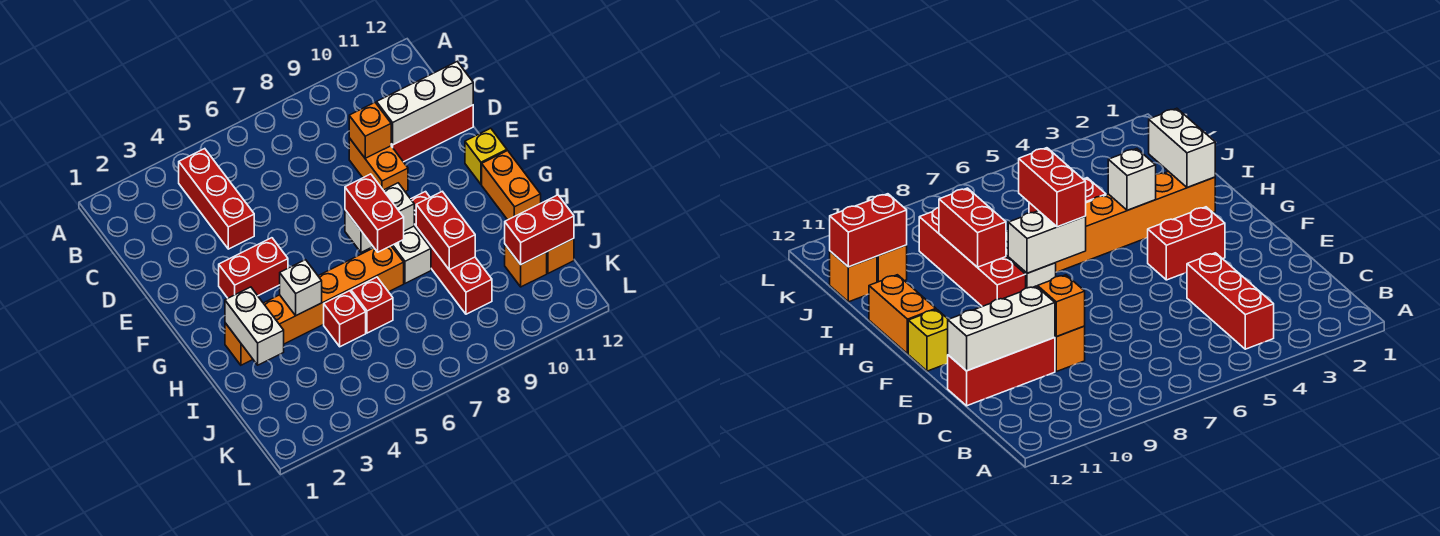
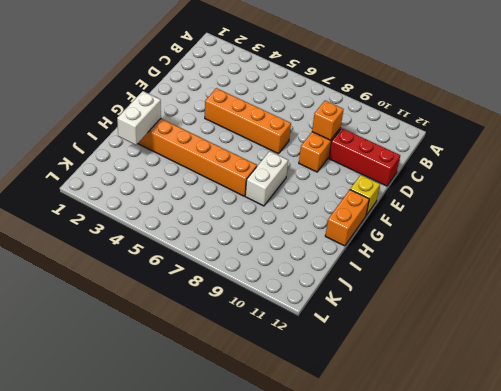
orange 1x4 brick [205,88,291,154] -> none
none -> red 1x3 brick [179,149,254,249]
none -> red 1x2 brick [219,238,288,298]
none -> red 1x4 brick [411,192,492,314]

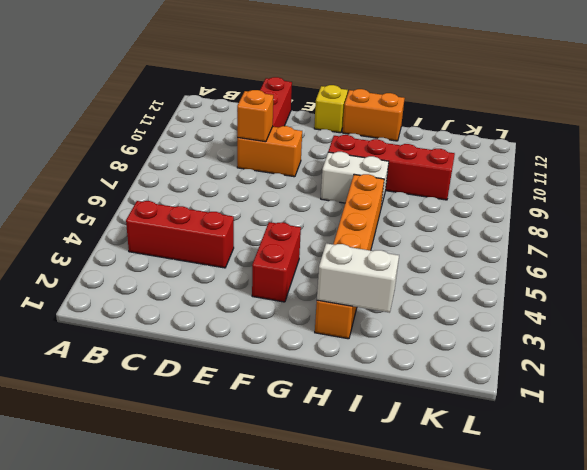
none -> red 1x1 brick [324,291,366,347]
none -> red 1x1 brick [351,277,393,333]
none -> orange 1x1 brick [505,245,547,287]

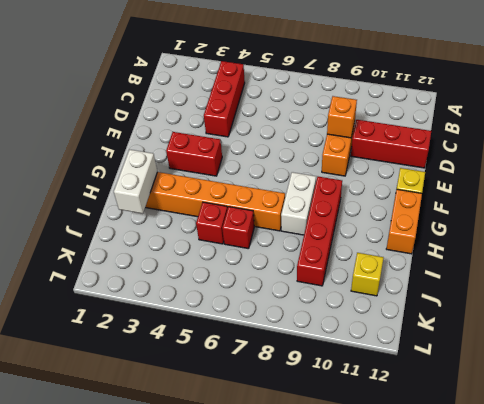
yellow 1x1 brick [351,253,384,296] -> orange 1x1 brick [505,245,547,287]
none -> orange 1x1 brick [547,239,574,273]
none -> white 1x3 brick [377,62,473,145]
none -> white 1x2 brick [345,183,414,252]

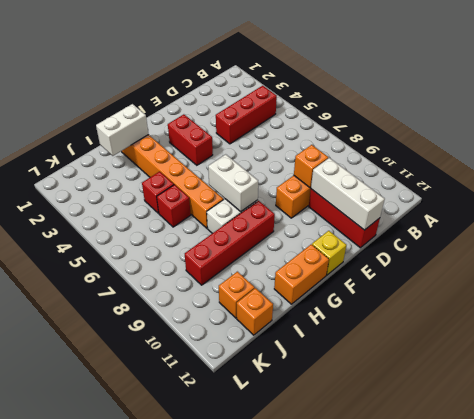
none -> white 1x1 brick [280,260,322,315]
none -> red 1x2 brick [416,191,475,270]
none -> red 1x2 brick [505,195,574,264]

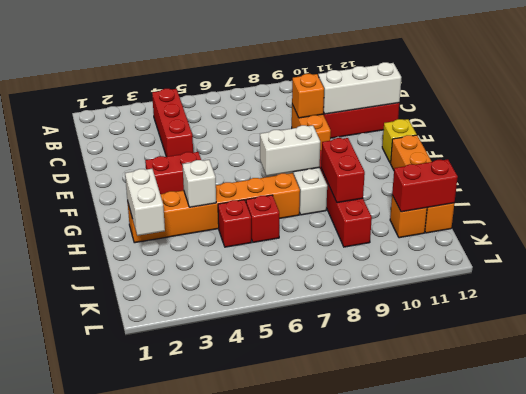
none -> red 1x2 brick [345,174,404,252]

